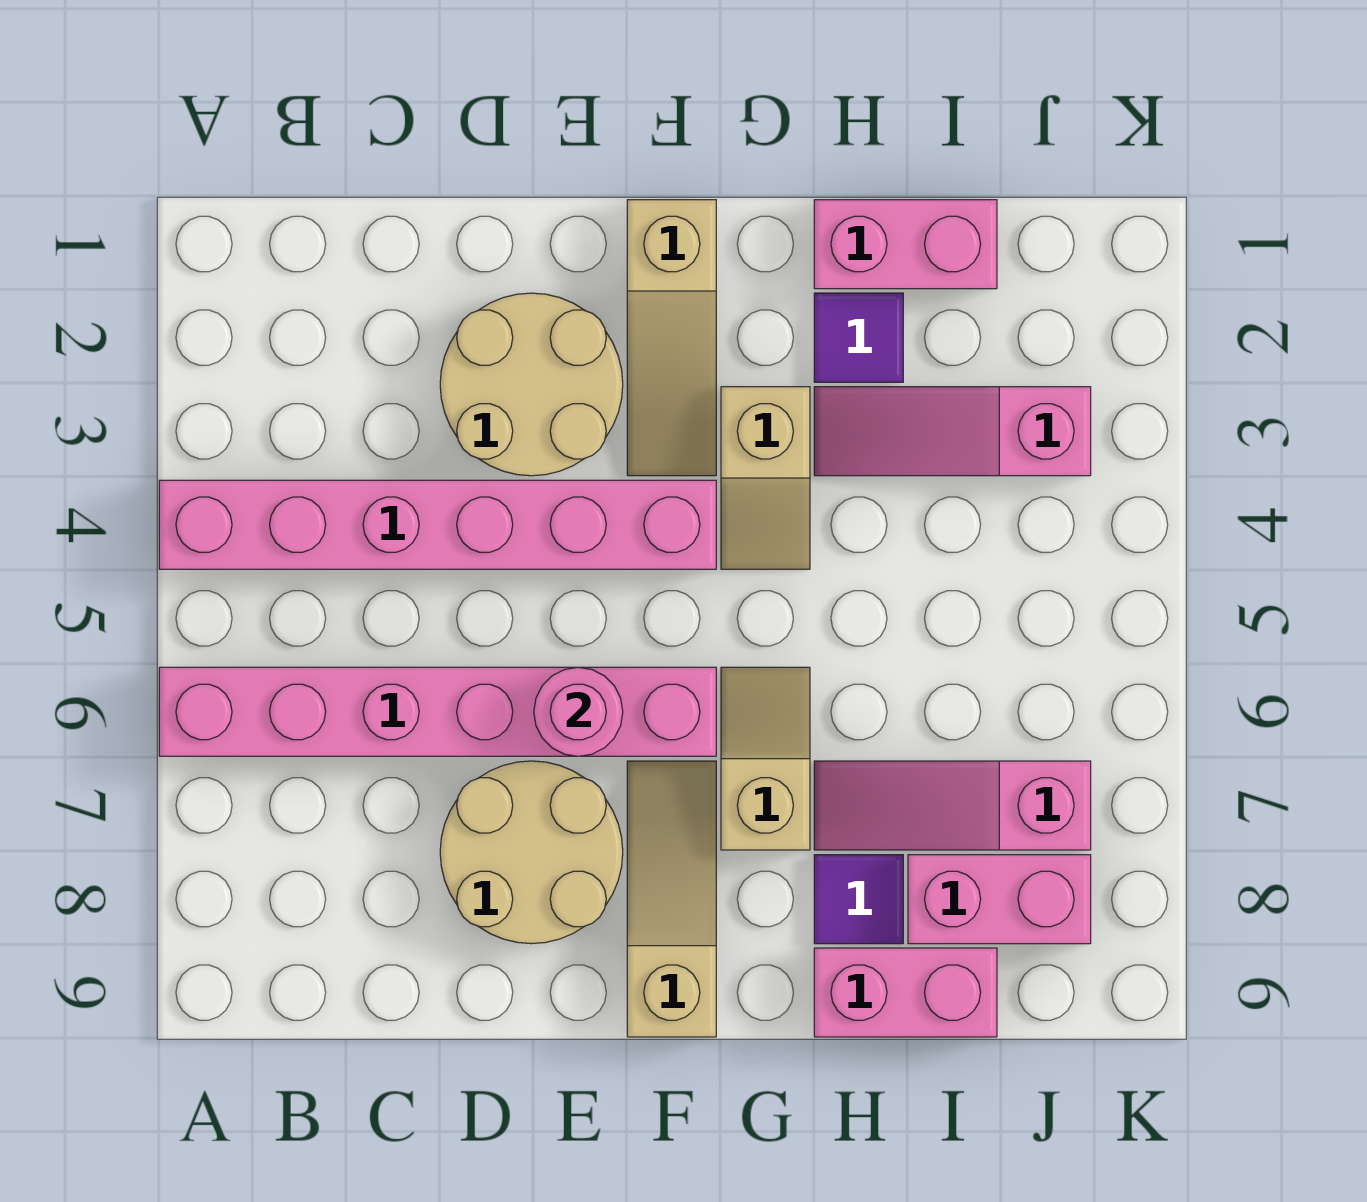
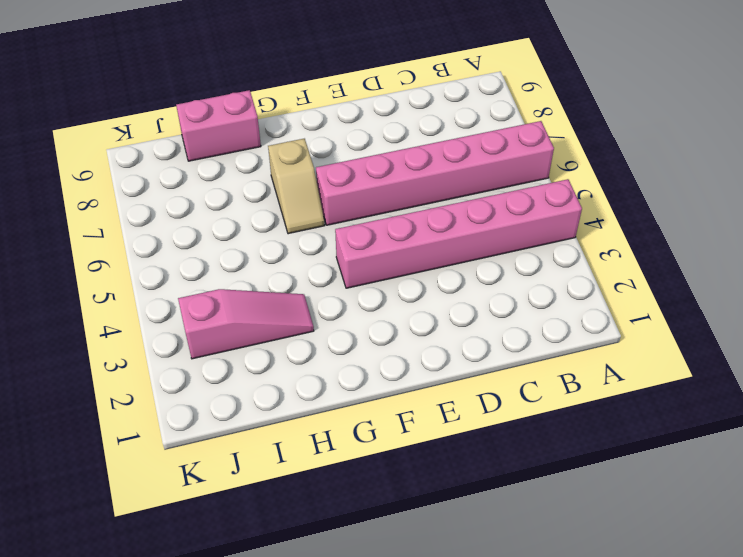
none -> tan 2x2 round brick [440,293,623,476]
none -> tan 2x2 round brick [440,761,623,944]
none -> tan 1x3 slope [627,200,716,476]

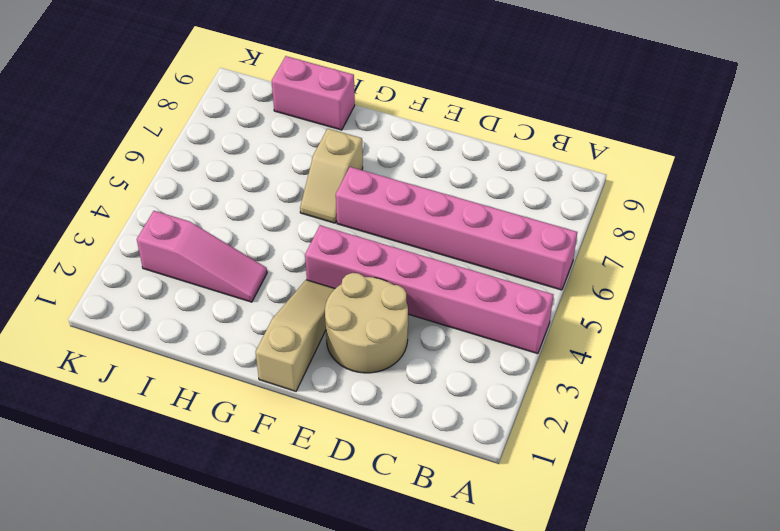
none -> tan 2x2 round brick [440,761,623,944]
none -> tan 1x3 slope [627,761,716,1037]
none -> tan 1x2 slope [721,387,810,569]

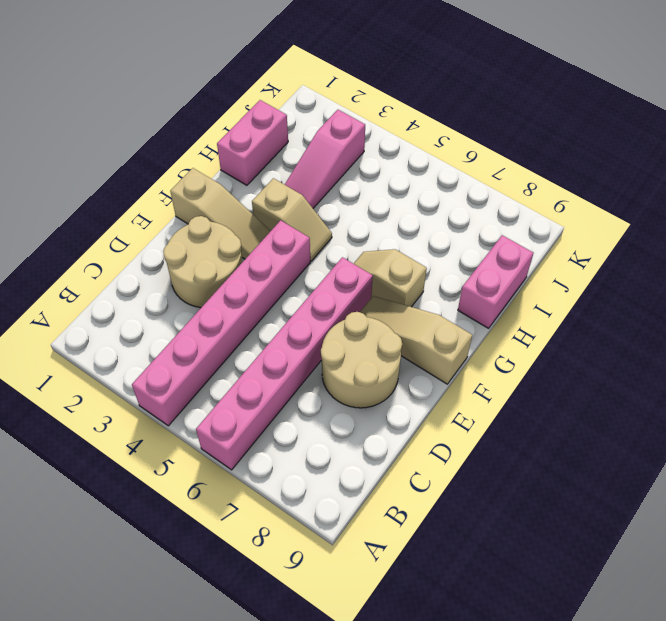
none -> purple 1x1 tile [814,293,903,382]
none -> pink 1x3 slope [814,761,1091,850]
none -> purple 1x1 tile [814,855,903,944]

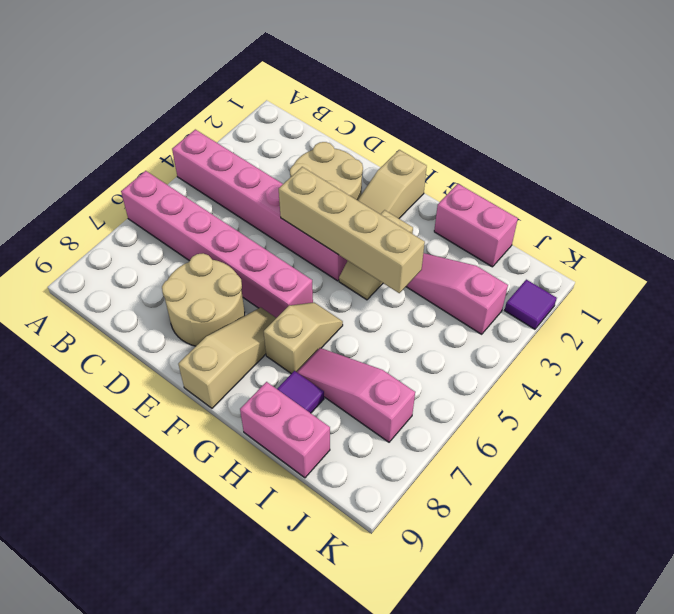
tan 1x4 brick [279,167,425,293] -> none
purple 1x1 tile [505,280,557,329] -> purple 1x1 tile moved to [814,293,903,382]
none -> pink 1x2 brick [908,855,1091,944]
none -> pink 1x1 round brick [534,667,623,756]

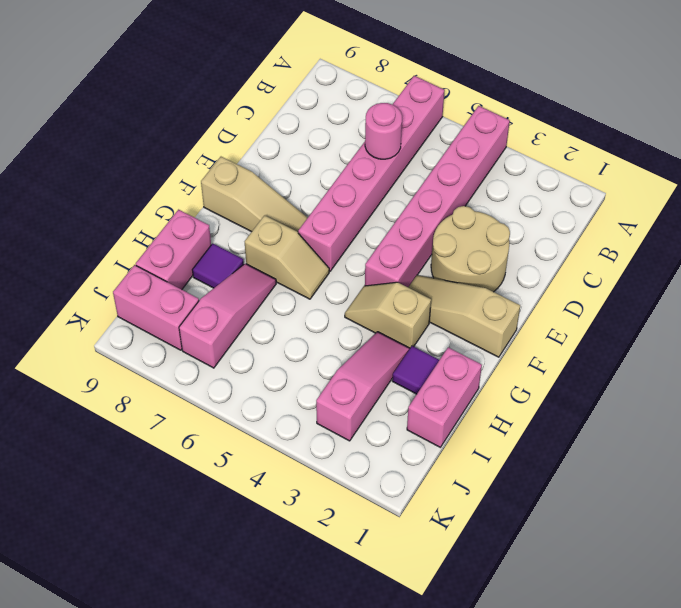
pink 1x1 round brick [365,103,402,159] -> pink 1x1 round brick moved to [534,667,623,756]
pink 1x2 brick [113,265,199,350] -> pink 1x2 brick turned to [908,855,1091,944]
none -> tan 2x2 round brick [440,761,623,944]

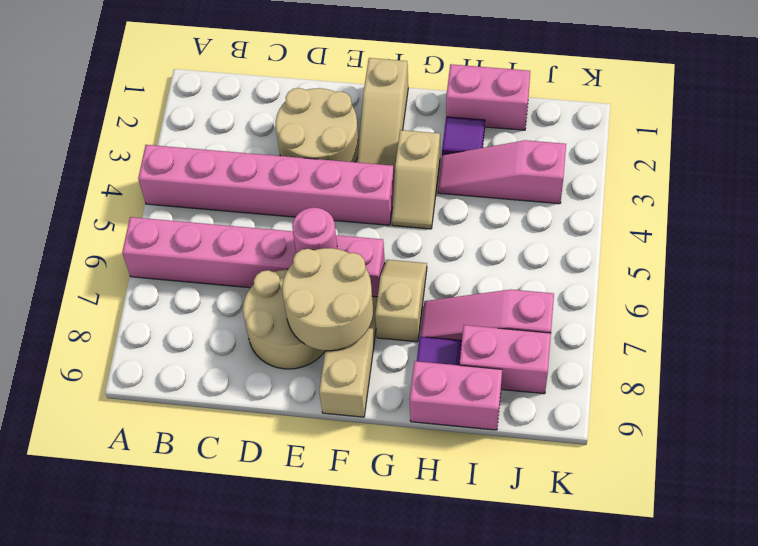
tan 2x2 round brick [282,248,373,351] -> none

